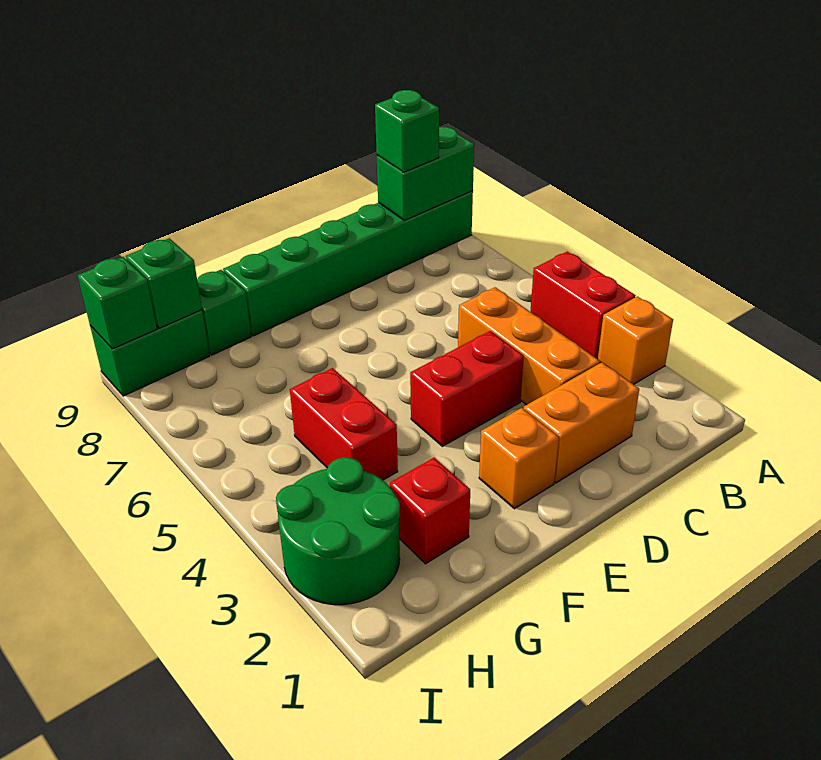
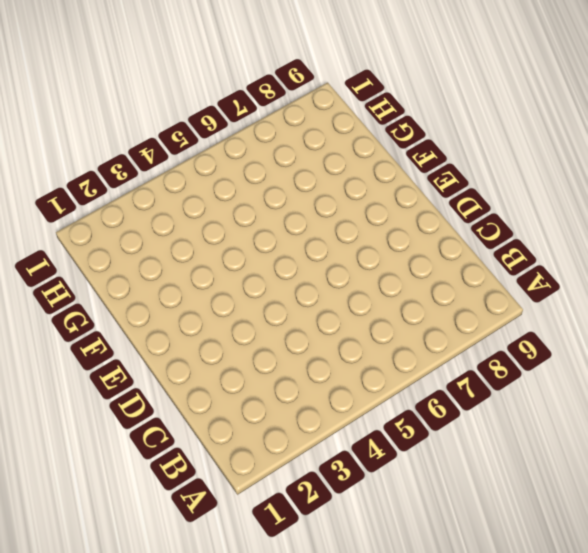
none -> orange 1x1 brick [598,296,673,385]
none -> red 1x2 brick [530,252,636,359]
none -> green 1x6 brick [223,191,473,336]

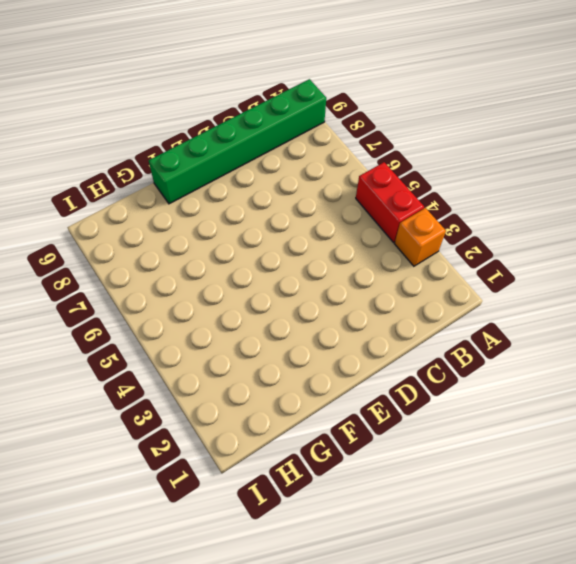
none -> orange 1x2 brick [524,362,639,483]
none -> orange 1x3 brick [458,287,600,405]
none -> red 1x2 brick [410,331,524,446]

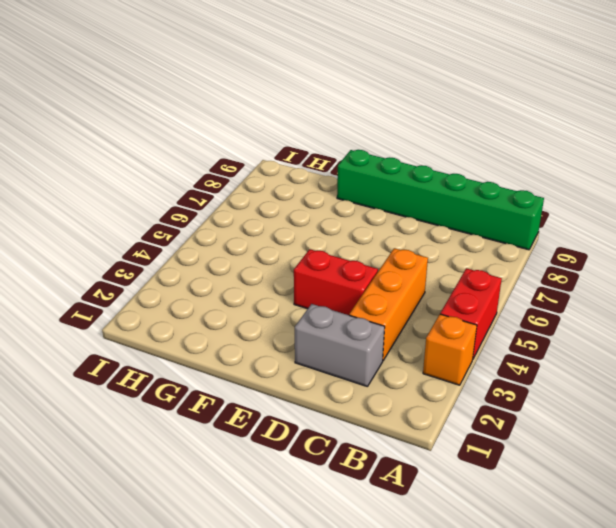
grey 1x2 brick [295,304,385,387] -> orange 1x2 brick [524,362,639,483]
none -> orange 1x1 brick [479,408,559,509]
none -> red 1x1 brick [390,458,470,564]
none -> red 1x2 brick [290,368,398,480]

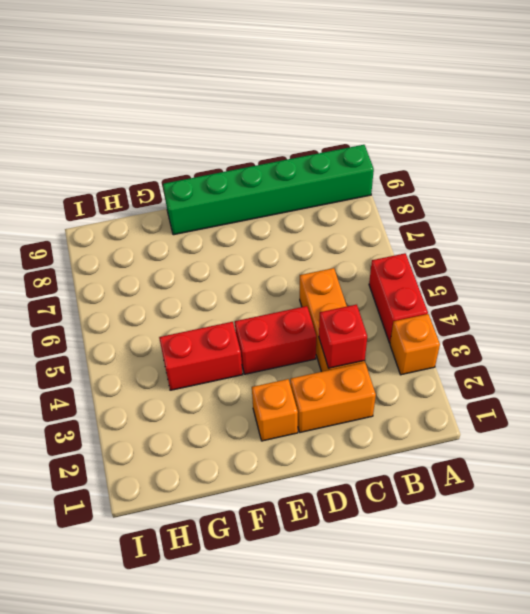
red 1x1 brick [319,304,367,368] -> red 1x1 brick moved to [390,458,470,564]
red 1x2 brick [159,322,243,390] -> red 1x2 brick turned to [290,368,398,480]
none -> green 1x1 brick [197,270,251,355]
none -> green 2x2 round brick [276,457,400,605]
none -> green 1x2 brick [90,310,210,396]

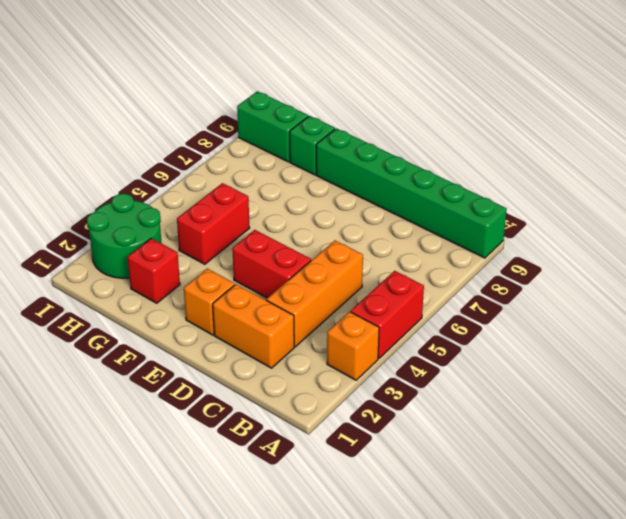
none -> green 1x2 brick [377,127,474,220]
none -> green 1x1 brick [126,238,202,328]
none -> green 1x1 brick [78,257,157,349]

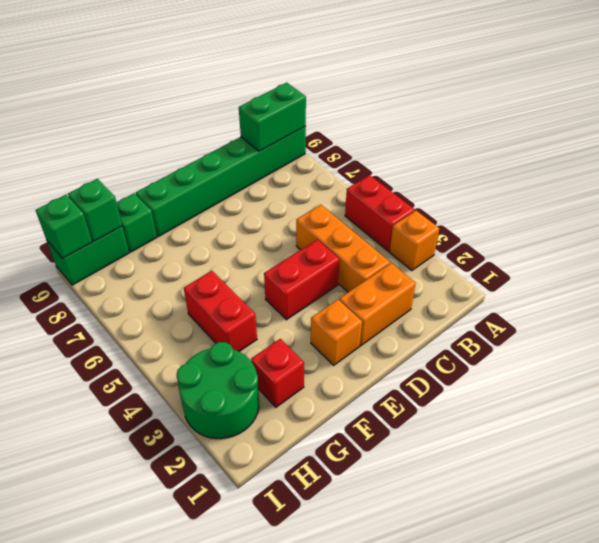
none -> green 1x1 brick [375,90,439,172]

